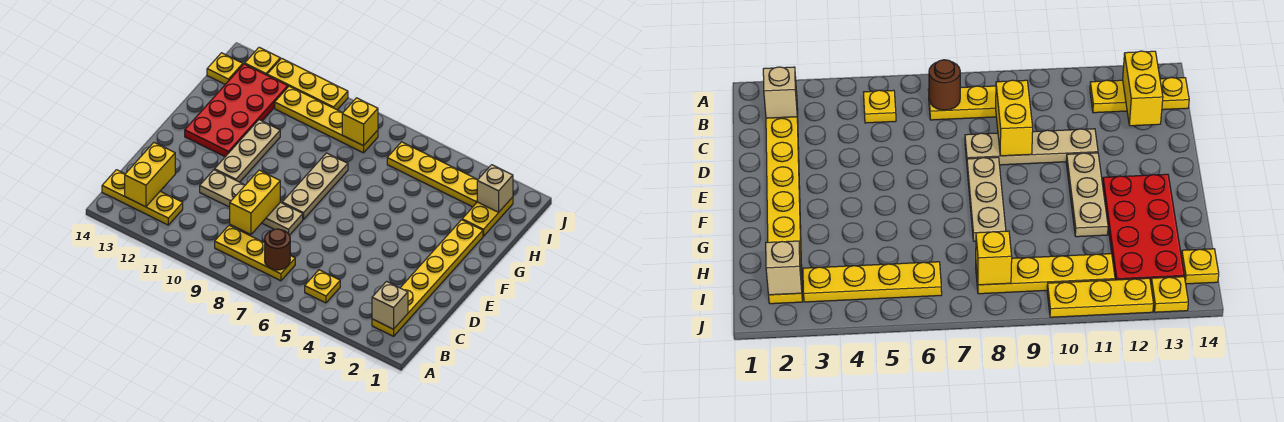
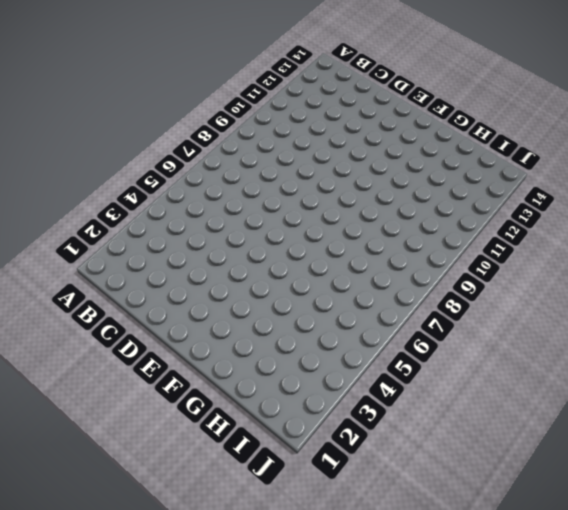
none -> yellow 1x6 plate [372,220,483,336]
none -> yellow 1x1 plate [305,270,340,303]
none -> yellow 1x3 plate [215,226,295,281]

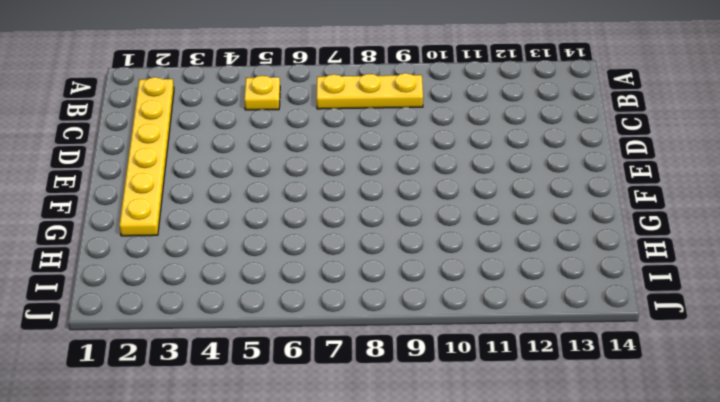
none -> yellow 1x3 plate [102,170,183,225]
none -> tan 1x4 plate [200,170,303,235]
none -> tan 1x3 plate [282,153,348,220]

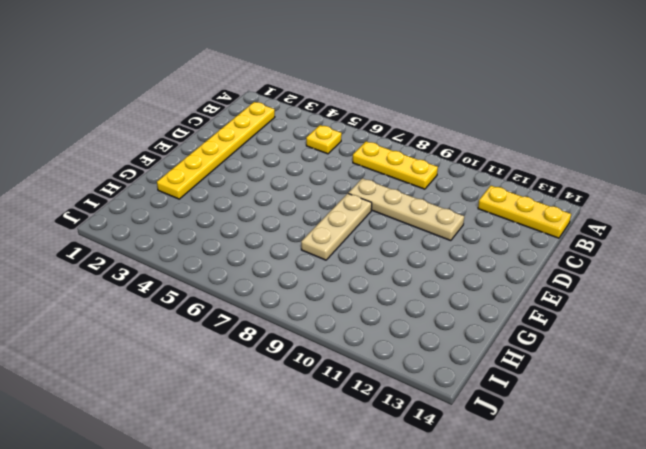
none -> tan 1x3 plate [215,120,280,182]
none -> red 2x4 plate [185,64,288,157]
none -> yellow 1x2 plate [462,197,513,236]

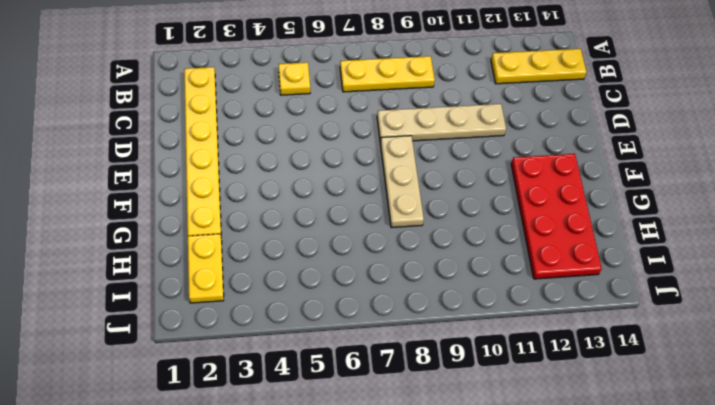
none -> tan 1x3 plate [215,120,280,182]
none -> yellow 1x4 plate [387,142,477,207]
none -> yellow 1x4 plate [275,86,378,153]

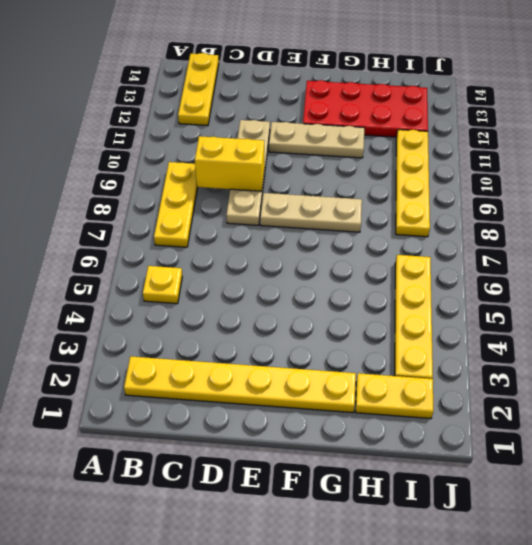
none -> yellow 1x1 plate [207,53,243,84]
none -> yellow 1x3 plate [267,58,348,110]
none -> yellow 1x1 plate [245,47,280,75]

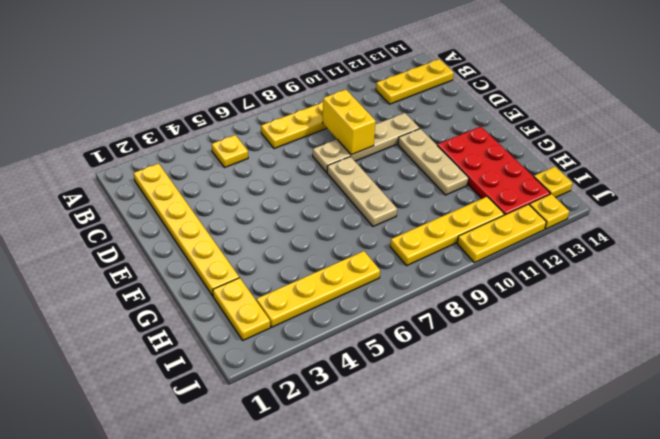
none -> tan 1x1 brick [372,282,408,329]
none -> brown 1x1 round brick [265,229,290,270]
none -> yellow 1x2 brick [125,143,175,207]

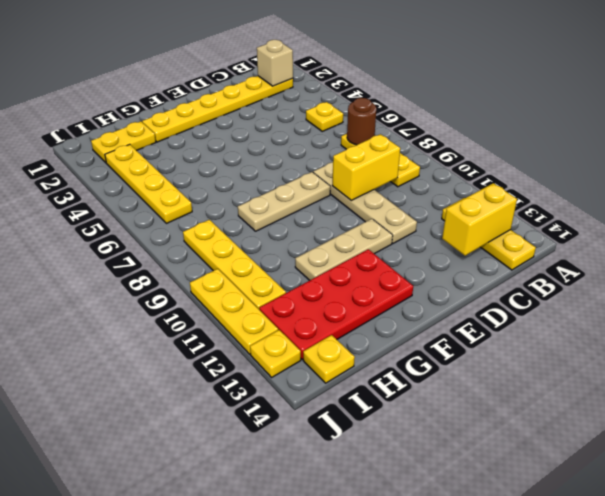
none -> tan 1x1 brick [477,165,513,212]
none -> yellow 1x1 brick [342,98,378,146]

